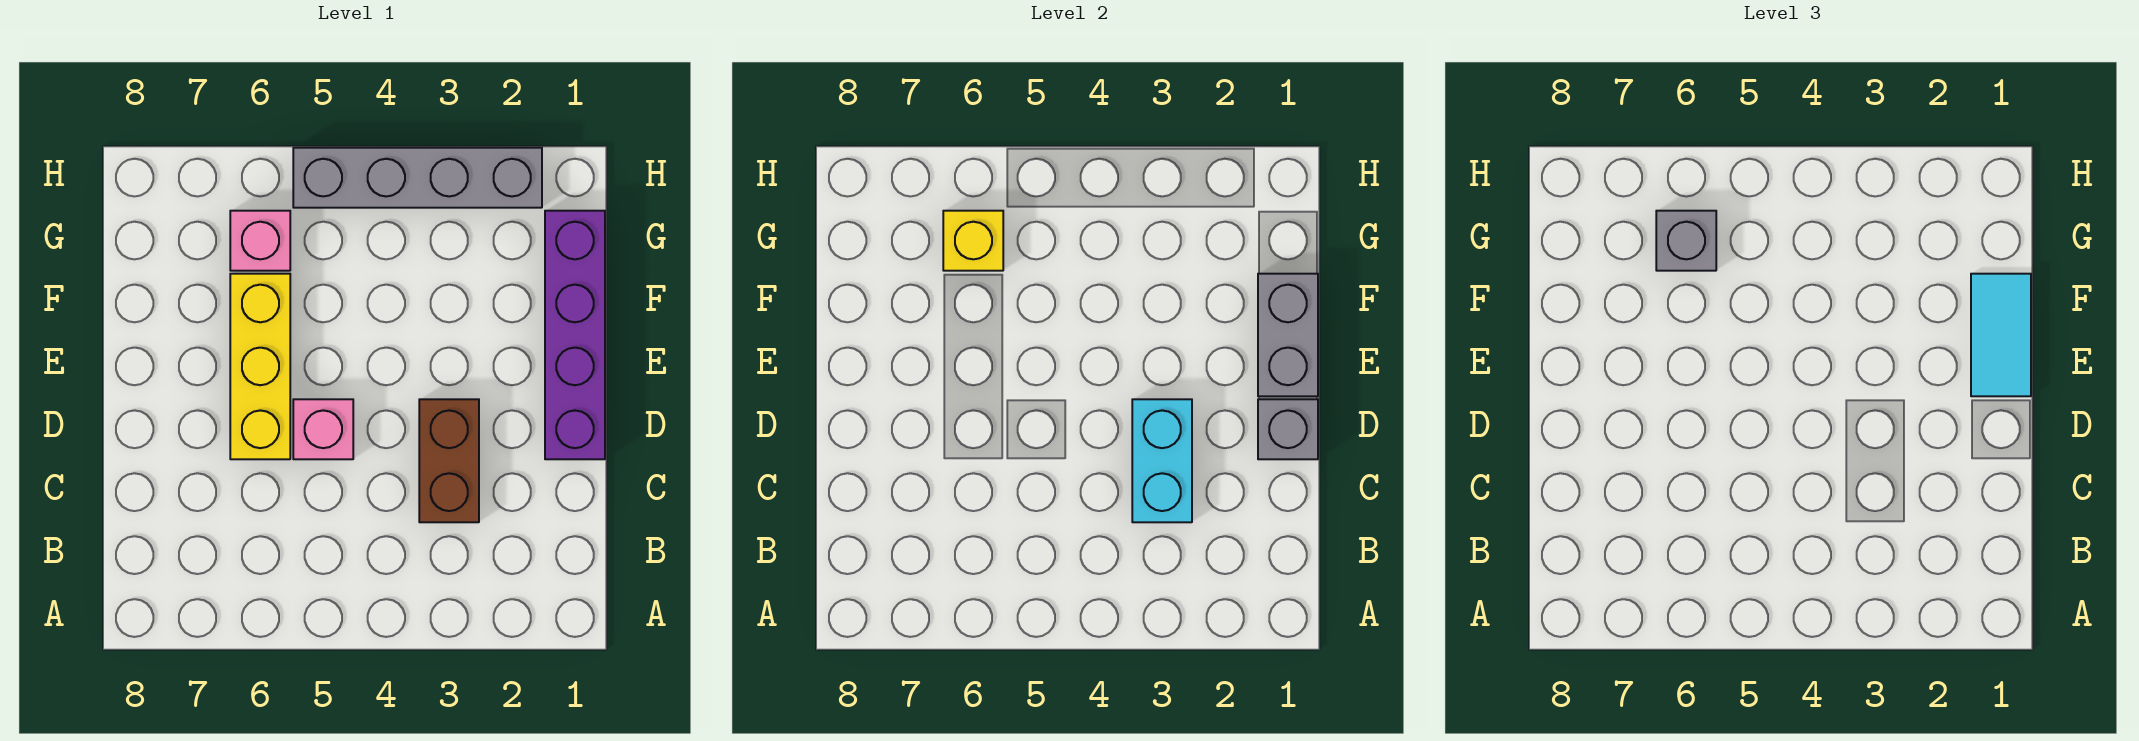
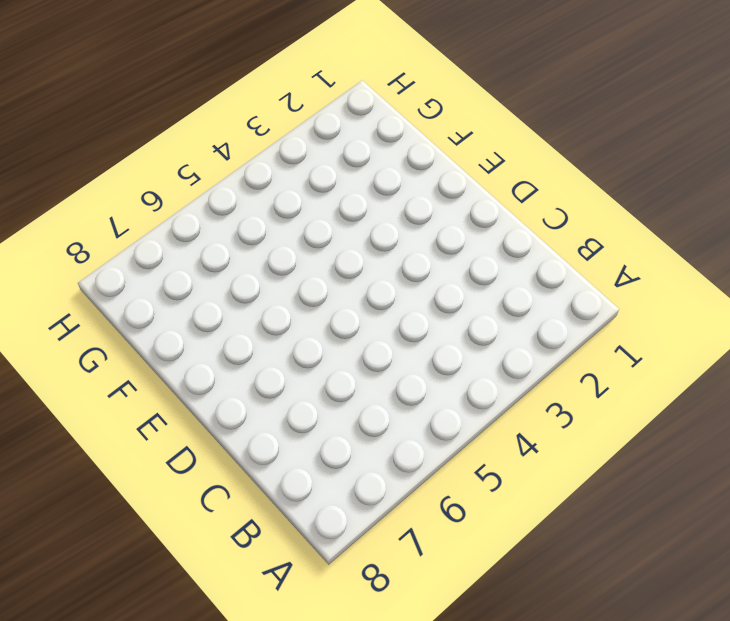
none -> brown 1x2 brick [419,399,479,522]
none -> purple 1x4 brick [545,211,605,459]
none -> pink 1x1 brick [293,399,353,459]

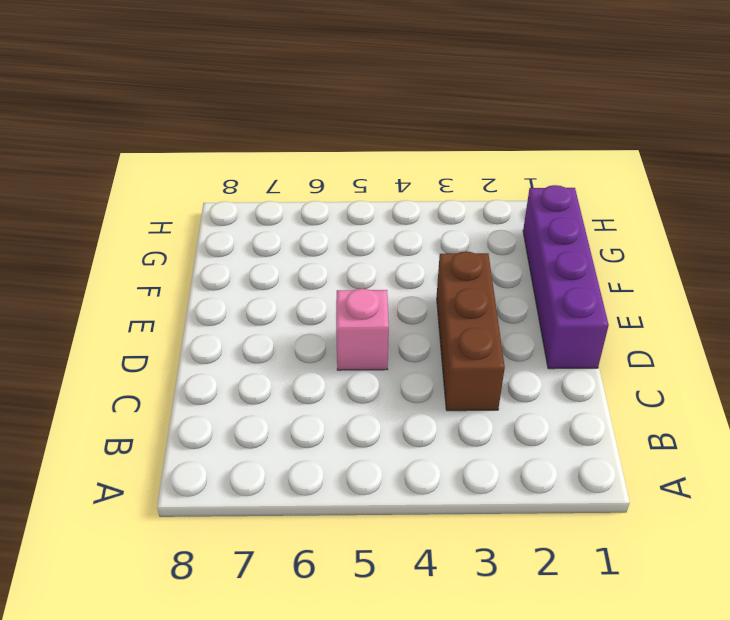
brown 1x3 brick [437,251,505,411] -> brown 1x2 brick [419,399,479,522]
none -> yellow 1x3 brick [230,274,290,459]
none -> pink 1x1 brick [230,211,290,271]
none -> grey 1x4 brick [293,148,542,208]

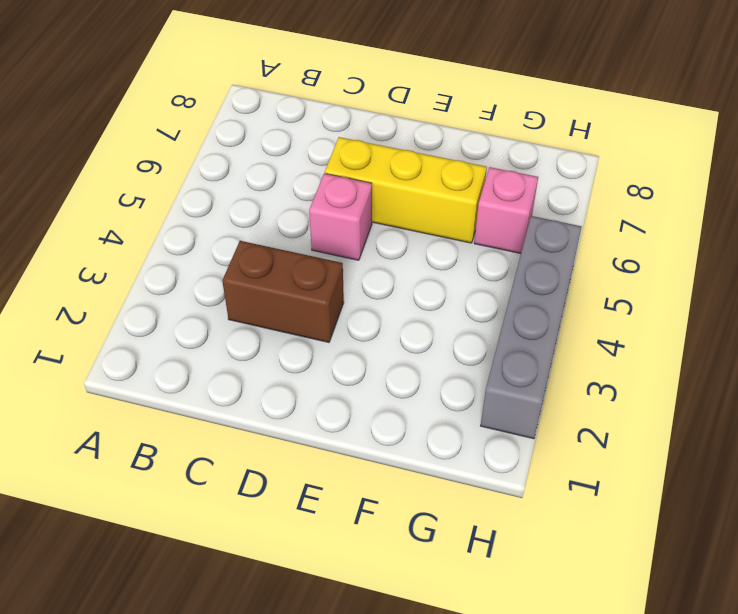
none -> purple 1x4 brick [545,211,605,459]
none -> cyan 1x2 brick [1132,399,1192,522]
none -> grey 1x1 brick [1258,399,1318,459]

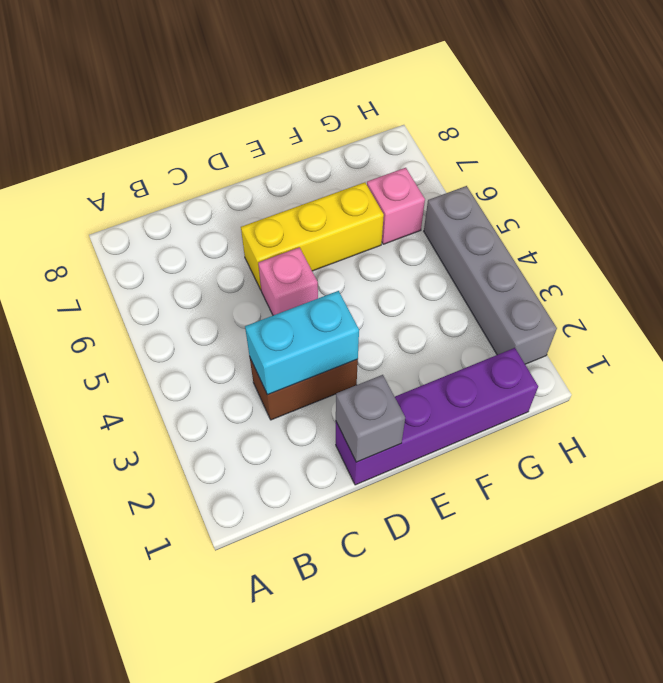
none -> grey 1x2 brick [1258,274,1318,396]
none -> yellow 1x1 brick [943,211,1003,271]
none -> cyan 1x2 tile [1971,274,2031,396]

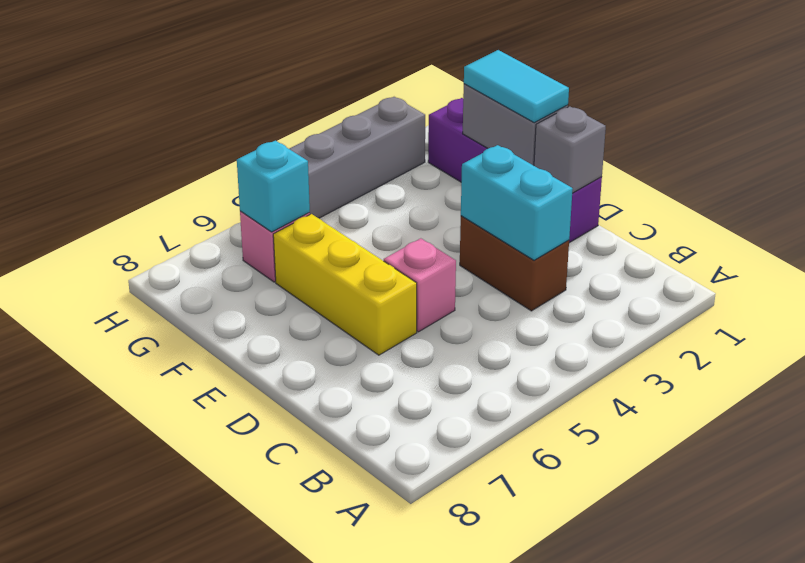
cyan 1x1 brick [237,141,310,232] -> yellow 1x1 brick [943,211,1003,271]
none -> grey 1x1 brick [1656,211,1716,271]

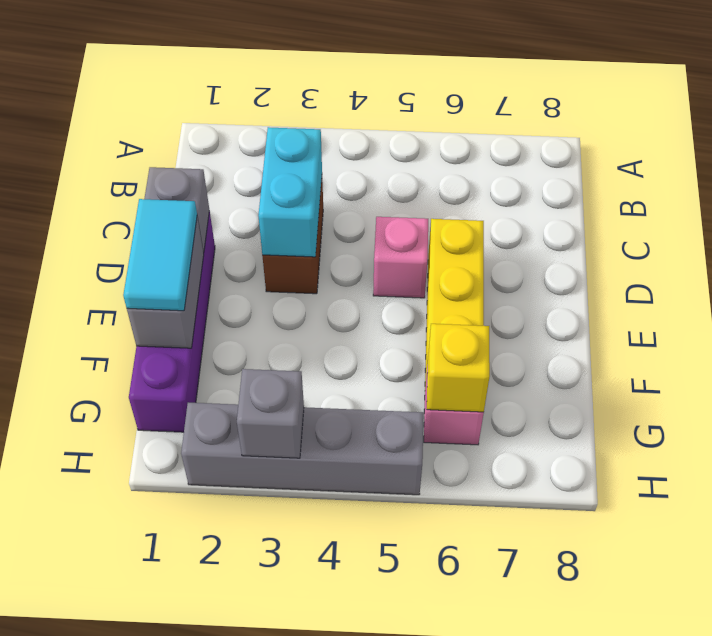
grey 1x1 brick [237,369,304,458] -> grey 1x1 brick moved to [1656,211,1716,271]

